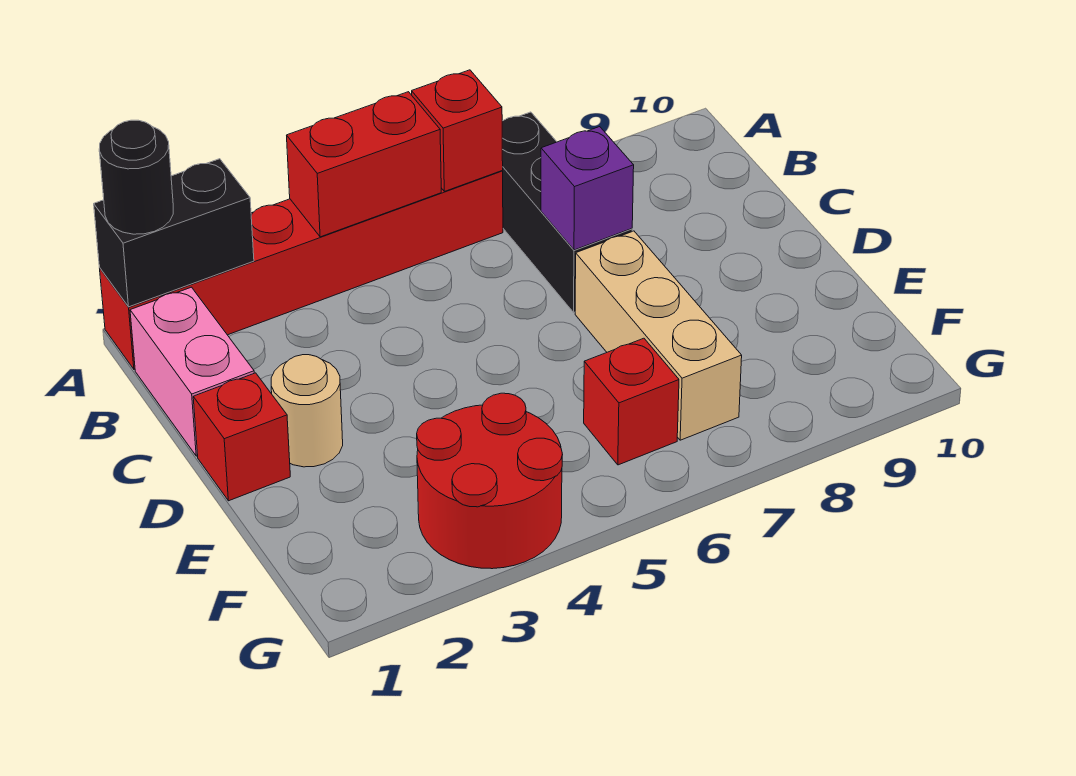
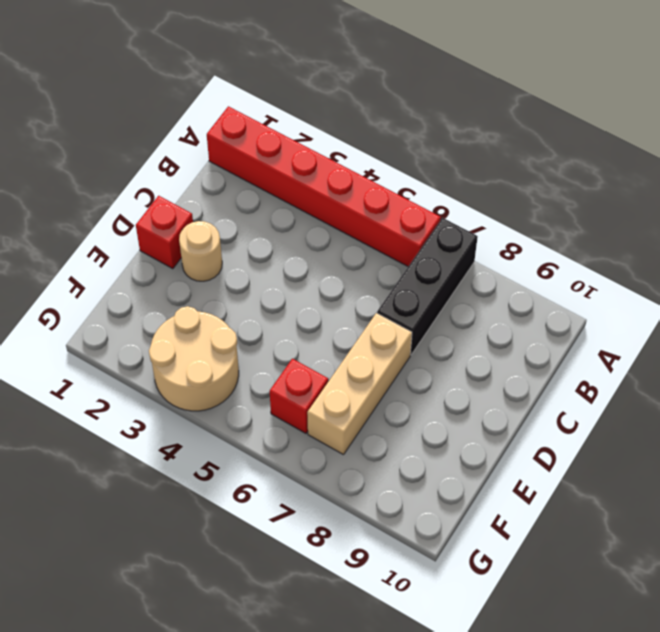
tan 2x2 round brick [149,306,239,411] -> red 2x2 round brick [417,393,563,569]
none -> pink 1x2 brick [130,287,254,456]
none -> black 1x2 brick [94,159,254,307]
none -> red 1x2 brick [287,92,441,237]

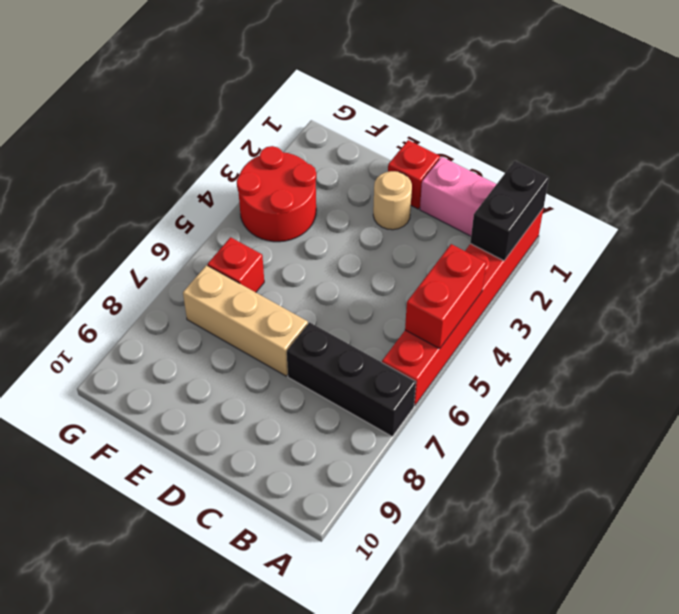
none -> red 1x1 brick [412,70,503,191]
none -> purple 1x1 brick [541,127,634,250]
none -> black 1x1 round brick [99,120,173,234]

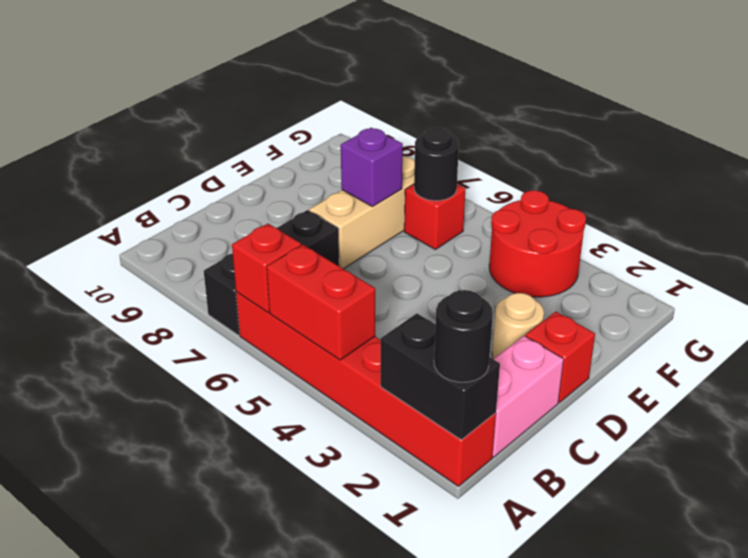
purple 1x1 brick [341,128,403,207] -> purple 1x1 brick moved to [541,127,634,250]
black 1x1 round brick [414,128,459,201] -> none

